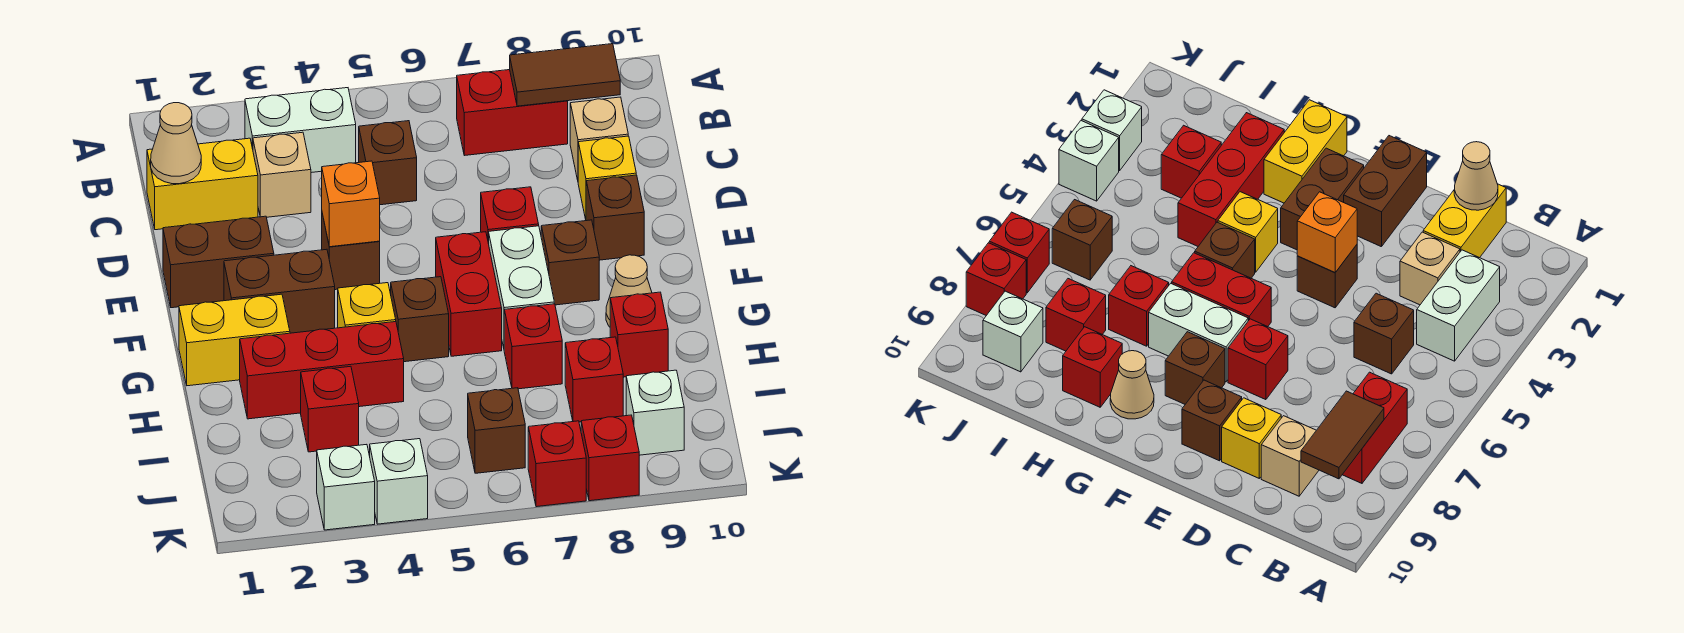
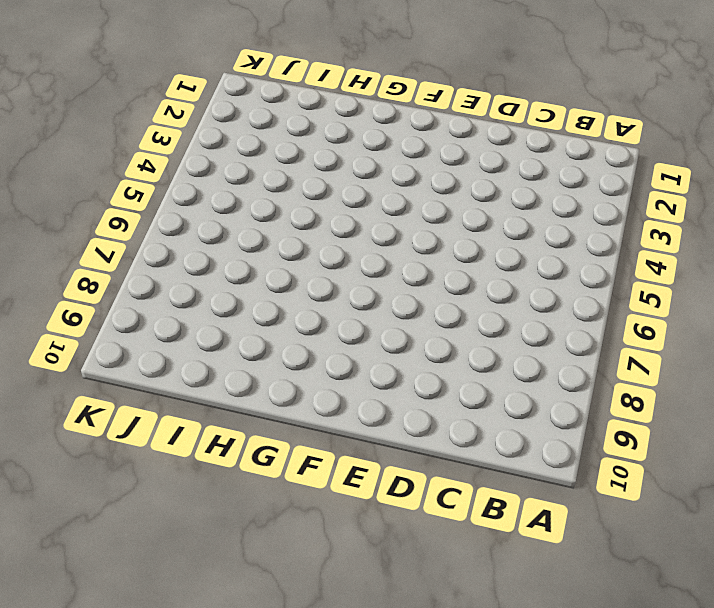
none -> white 1x2 brick [245,88,356,173]
none -> red 1x2 brick [457,70,568,156]
none -> yellow 1x2 brick [147,138,258,230]
none -> tan 1x1 brick [253,132,311,217]

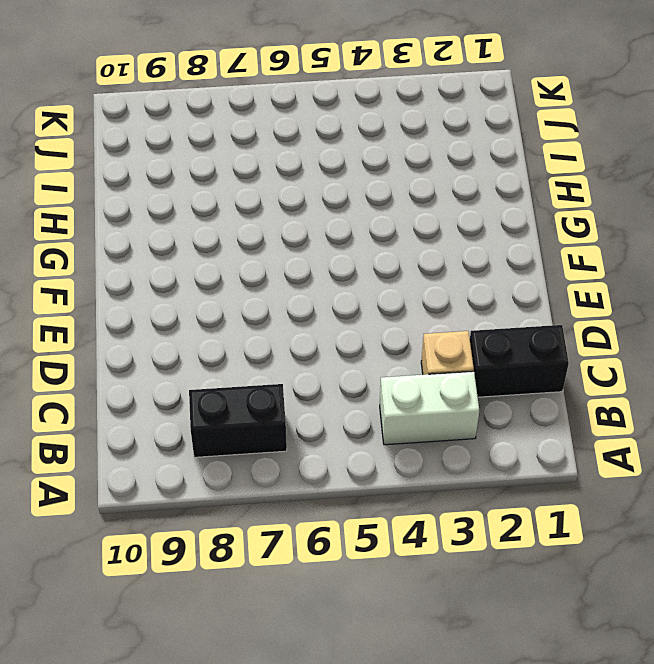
black 1x2 brick [189,384,287,457] -> red 1x2 brick [457,70,568,156]
black 1x2 brick [470,325,569,397] -> yellow 1x2 brick [147,138,258,230]
none -> brown 1x1 brick [359,121,417,205]
none -> tan 1x1 brick [570,97,628,180]
none -> yellow 1x1 brick [578,136,636,219]
none -> brown 1x2 brick [163,216,274,308]

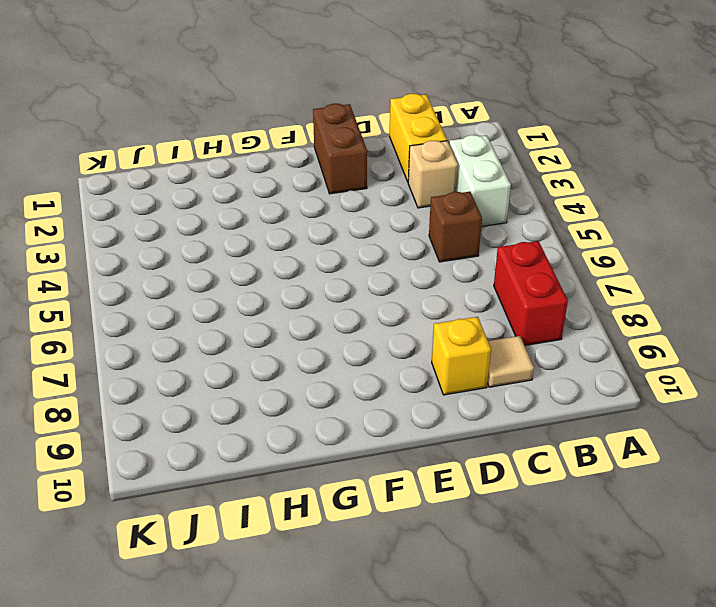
tan 1x1 tile [487,336,534,387] -> tan 1x1 brick [570,97,628,180]
none -> brown 1x1 brick [322,214,380,290]
none -> red 1x1 brick [481,187,539,244]
none -> brown 1x1 brick [586,175,644,260]
none -> brown 1x2 brick [224,249,335,333]

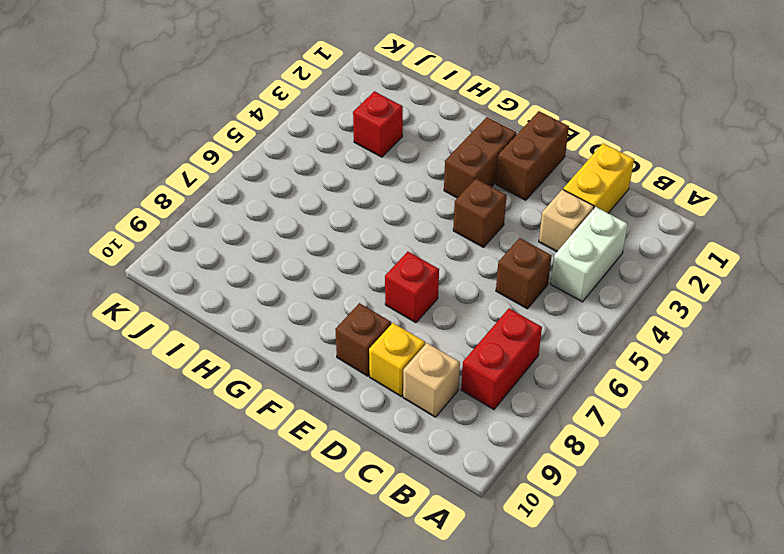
none -> red 1x2 brick [436,232,502,356]
none -> white 1x2 brick [489,226,554,348]
none -> brown 1x1 brick [541,220,599,305]
none -> yellow 1x2 brick [179,294,290,386]

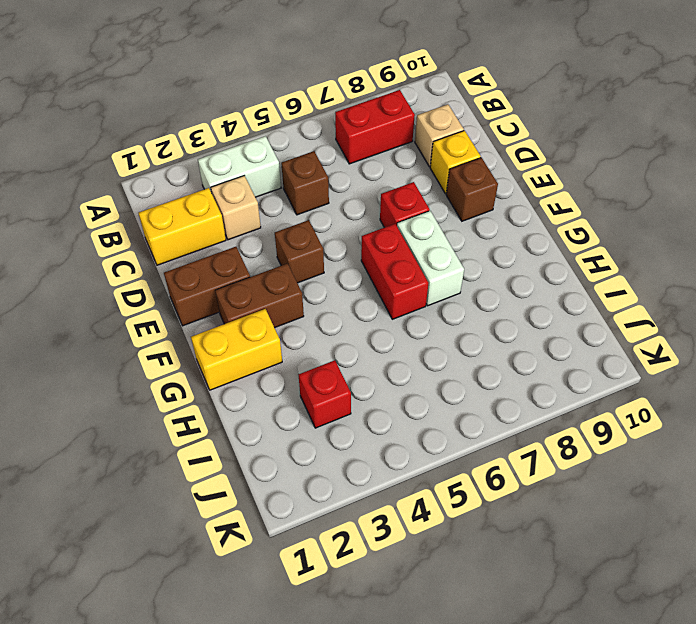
none -> brown 1x1 brick [541,220,599,305]
none -> yellow 1x1 brick [338,283,396,328]
none -> brown 1x1 brick [391,277,449,362]
none -> tan 1x1 cone [606,255,652,327]

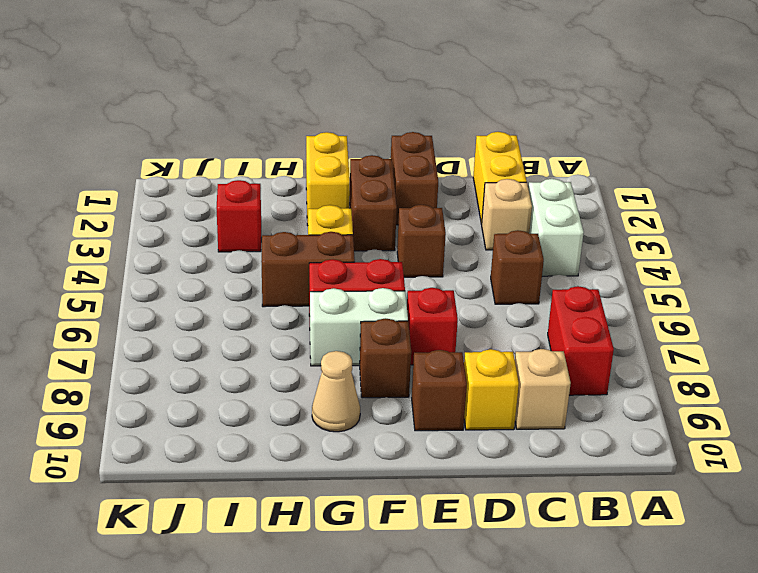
brown 1x2 brick [261,232,355,307] -> brown 1x1 brick [391,277,449,362]
none -> red 1x3 brick [240,322,404,419]
none -> red 1x1 brick [504,304,562,389]
none -> red 1x1 brick [610,292,668,377]
none -> red 1x1 brick [565,337,623,422]

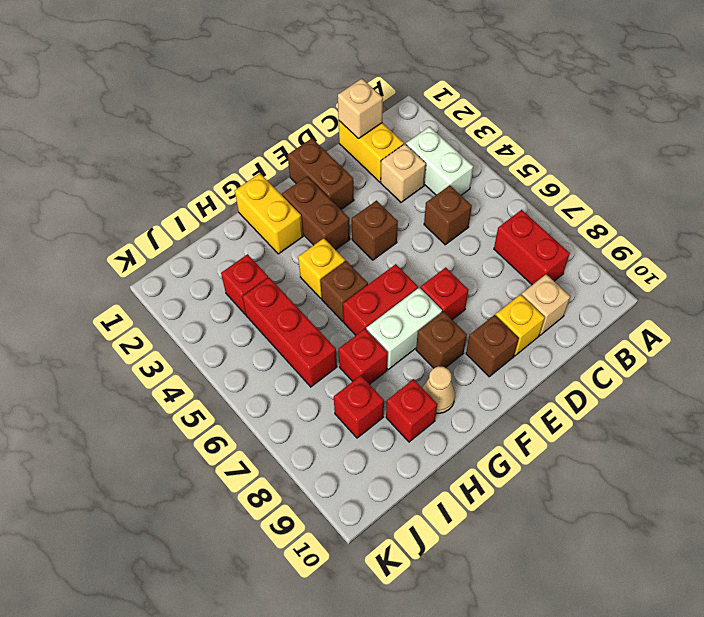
tan 1x1 brick [338,79,383,139] -> tan 1x1 cone [151,103,201,184]
red 1x3 brick [242,277,337,387] -> red 1x3 brick moved to [240,322,404,419]
none -> brown 1x1 brick [468,388,525,473]
none -> white 1x1 brick [626,370,684,455]
none -> white 1x1 brick [317,444,375,530]
none -> white 1x1 brick [370,439,428,524]

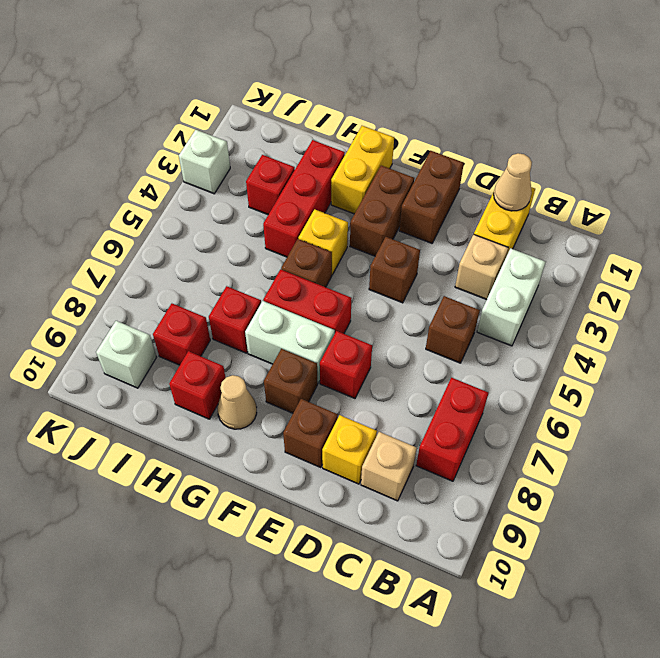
none -> brown 1x1 brick [468,388,525,473]
none -> white 1x1 brick [370,439,428,524]
none -> red 1x1 brick [528,421,586,507]
none -> red 1x1 brick [581,415,639,501]

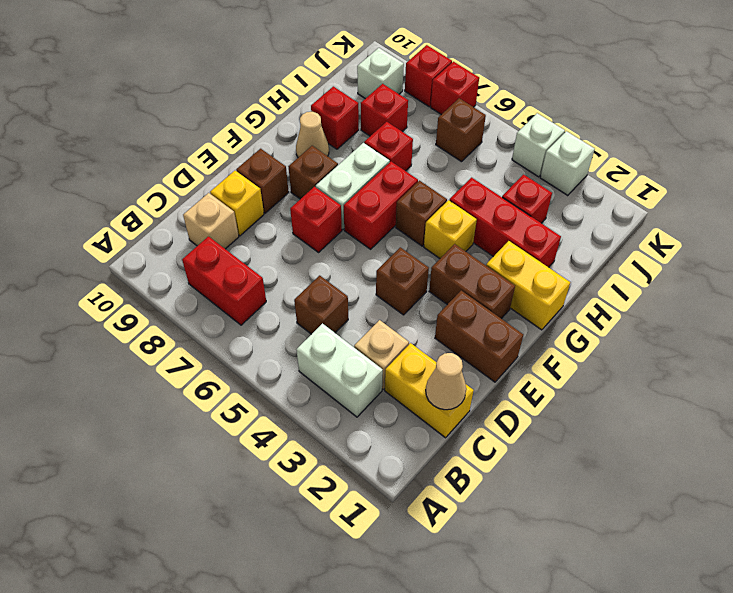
none -> brown 1x2 tile [510,44,620,106]
none -> orange 1x1 brick [322,161,380,247]

